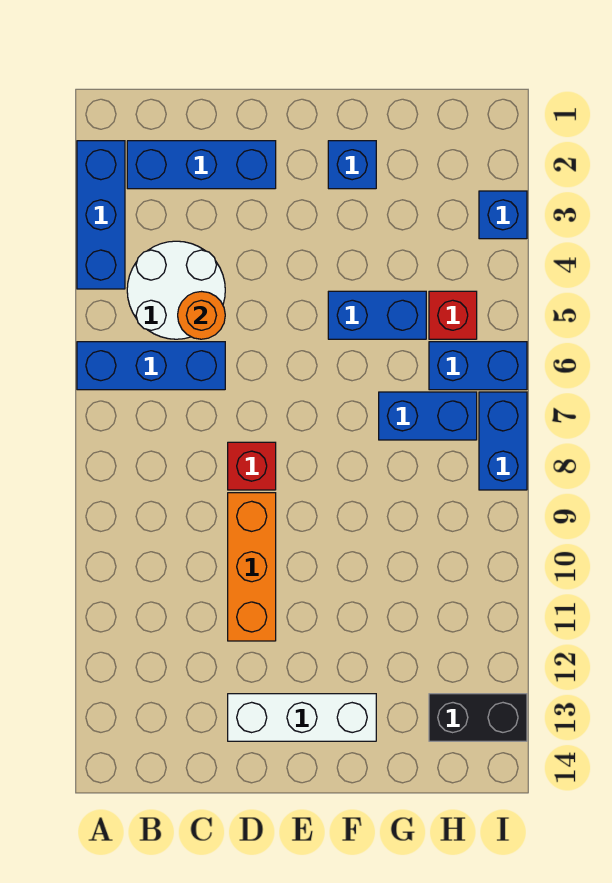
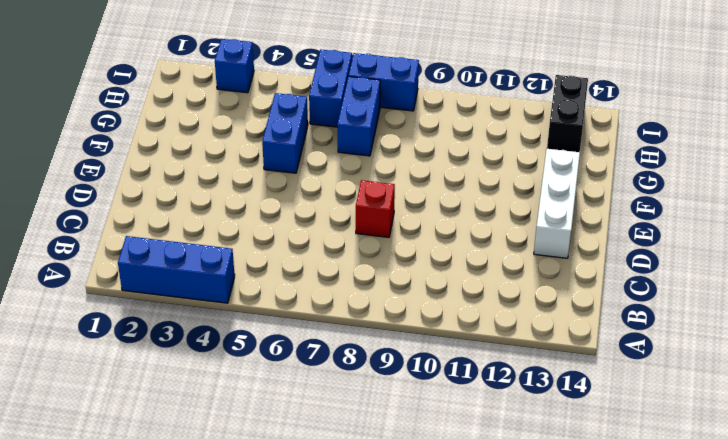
none -> blue 1x3 brick [77,342,225,390]
none -> blue 1x3 brick [127,141,276,189]
none -> white 2x2 round brick [127,241,225,339]

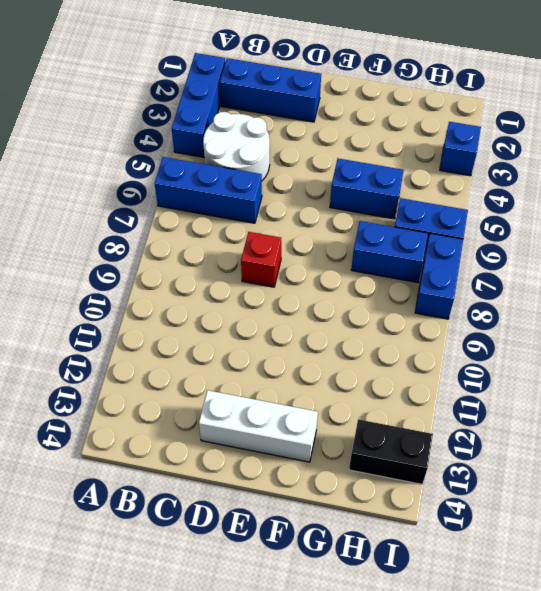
none -> orange 1x3 brick [228,493,276,641]
none -> blue 1x1 brick [328,141,376,189]
none -> red 1x1 brick [429,291,477,339]

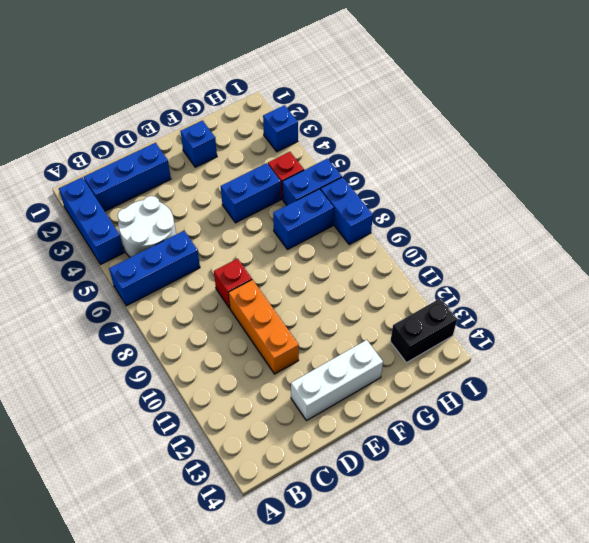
none -> orange 1x1 round brick [178,292,225,339]

